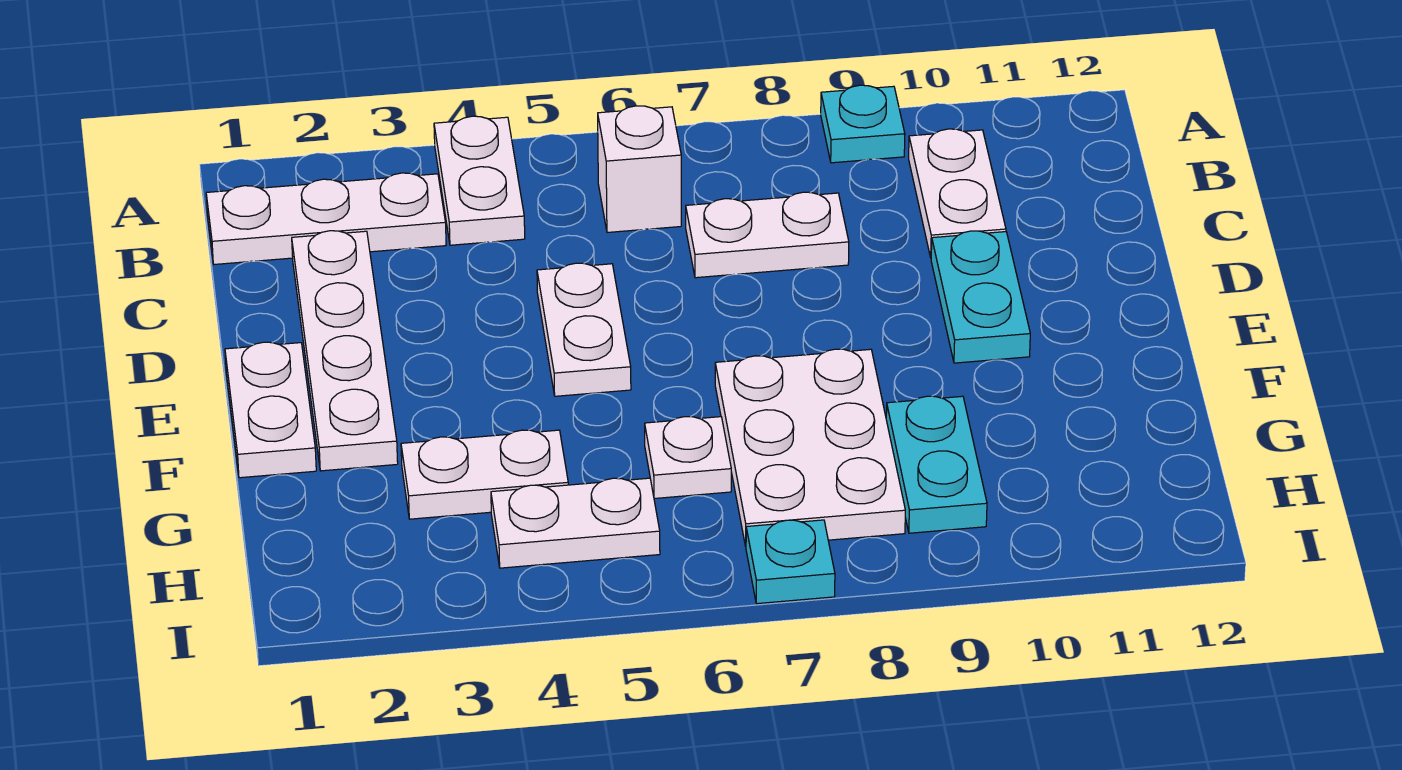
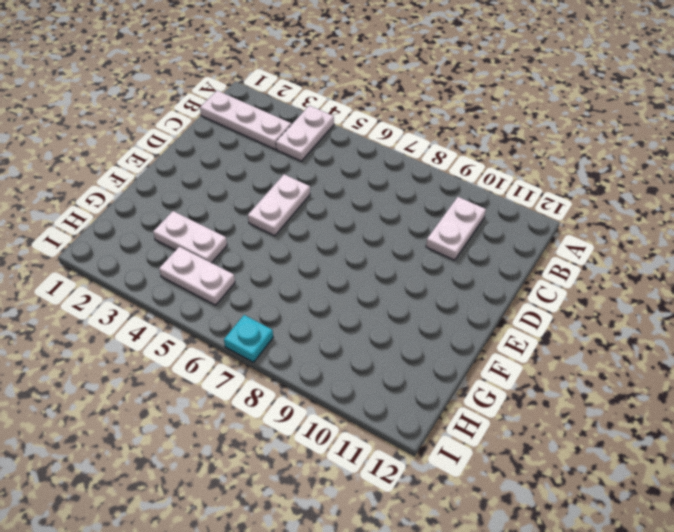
none -> cyan 1x1 plate [821,85,905,163]
none -> white 1x1 brick [598,106,681,232]
none -> white 1x4 plate [292,231,398,471]

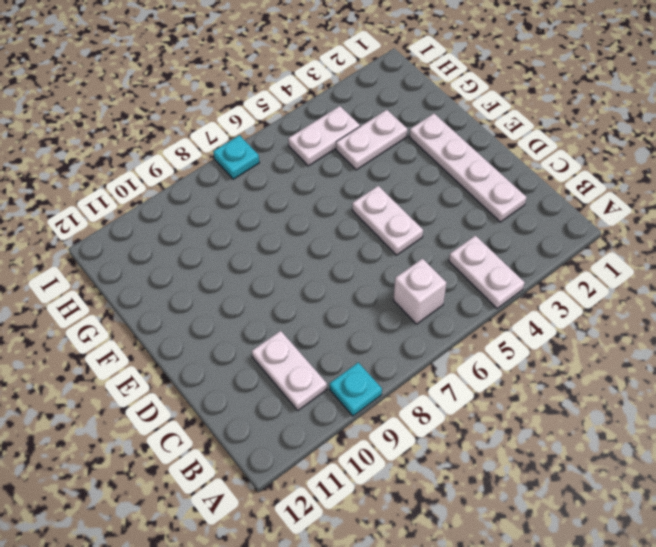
none -> white 1x3 plate [206,173,446,264]
none -> white 1x2 plate [686,192,849,278]
none -> cyan 1x2 plate [931,231,1030,363]

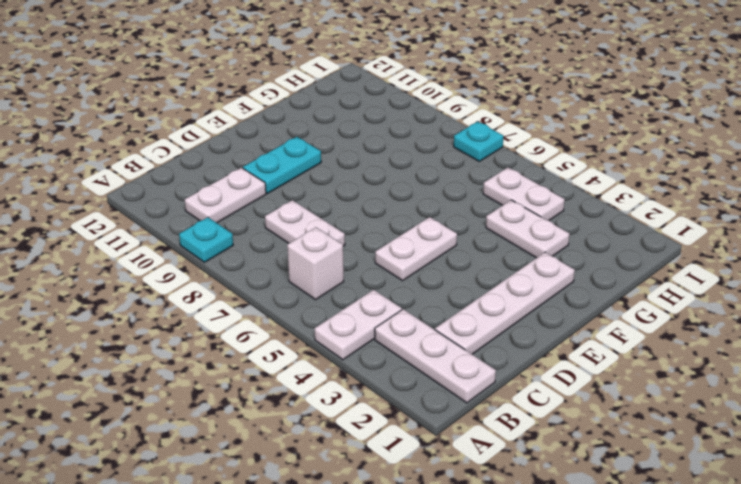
none -> white 1x2 plate [225,342,316,478]
none -> white 2x3 plate [715,349,905,546]
none -> white 1x1 plate [645,417,731,499]

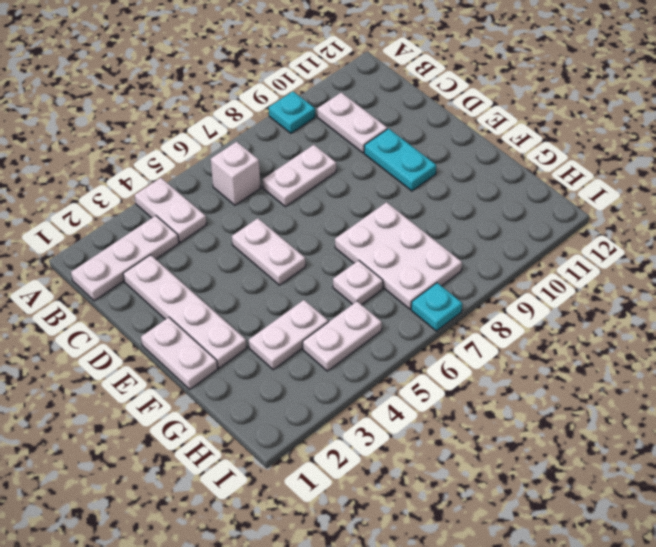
none -> cyan 1x2 plate [886,396,987,533]

